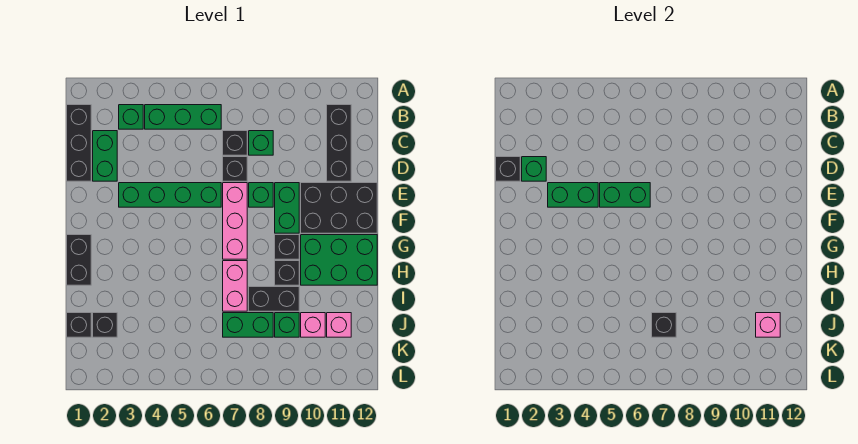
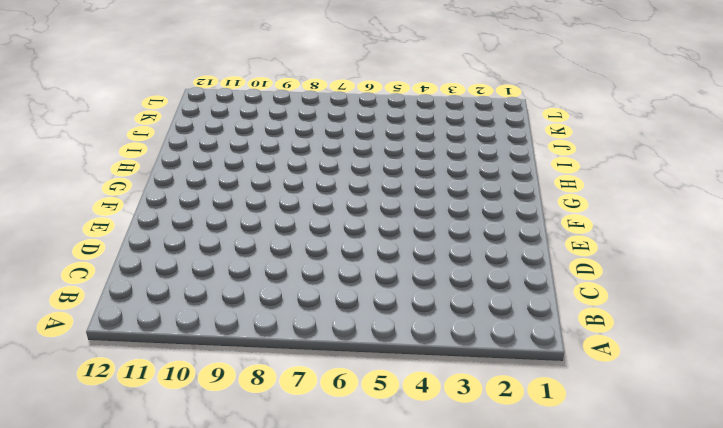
none -> black 1x3 brick [67,105,91,181]
none -> green 1x1 brick [119,105,143,129]
none -> green 1x3 brick [145,105,221,129]
none -> black 1x3 brick [327,105,351,181]

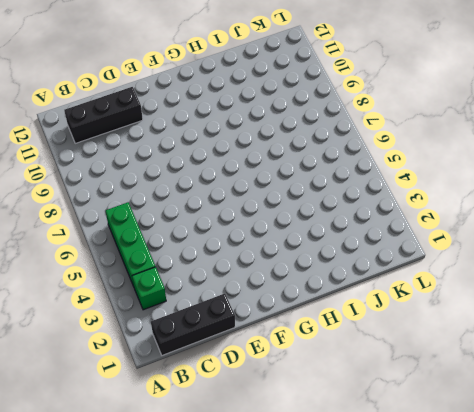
none -> green 1x2 brick [93,131,117,181]
none -> black 1x1 brick [223,131,247,155]
none -> green 1x1 brick [249,131,273,155]
none -> black 1x1 brick [223,157,247,181]

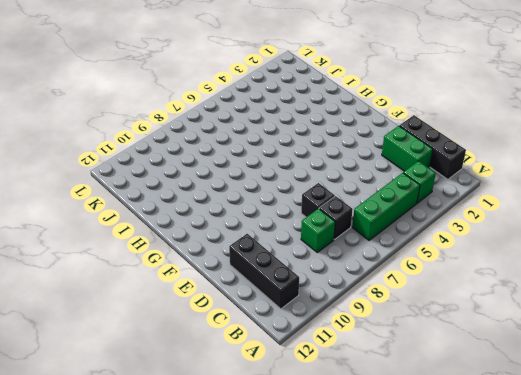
none -> green 1x4 brick [119,183,221,207]
none -> pink 1x3 brick [223,183,247,259]
none -> green 1x1 brick [249,183,273,207]
none -> green 1x2 brick [275,183,299,233]

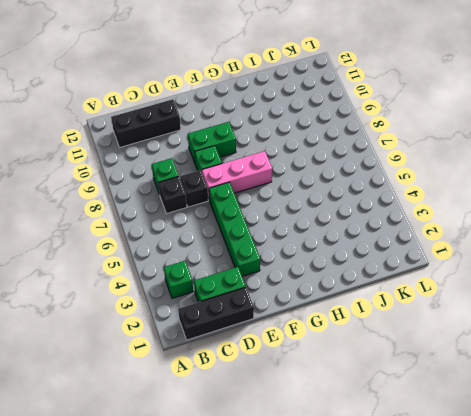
none -> green 1x3 brick [145,105,221,129]
none -> black 2x3 brick [301,183,377,233]
none -> black 1x2 brick [67,235,91,285]
none -> black 1x1 brick [275,235,299,259]

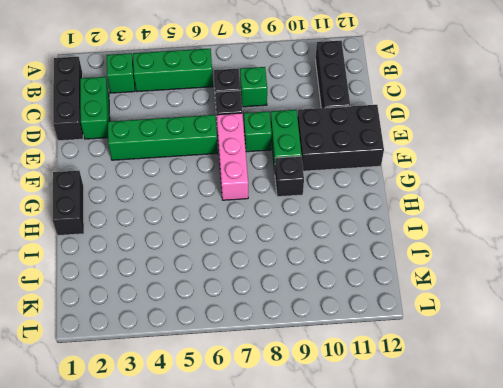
none -> green 2x3 brick [301,235,377,285]
none -> pink 1x2 brick [223,261,247,311]
none -> black 1x1 brick [275,261,299,285]
none -> black 1x2 brick [249,287,299,311]

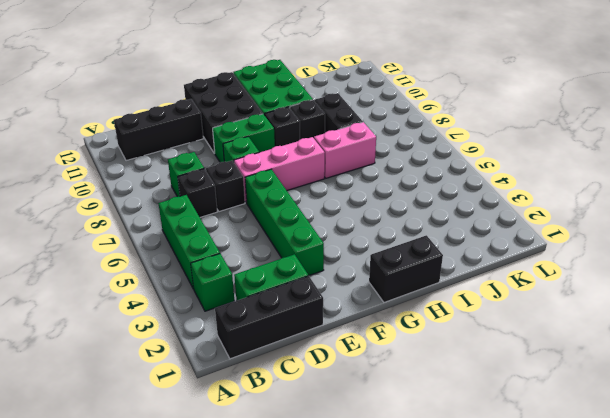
none -> black 1x1 brick [67,313,91,337]
none -> black 1x1 brick [93,313,117,337]
none -> green 1x2 brick [223,313,273,337]
none -> green 1x1 brick [275,313,299,337]

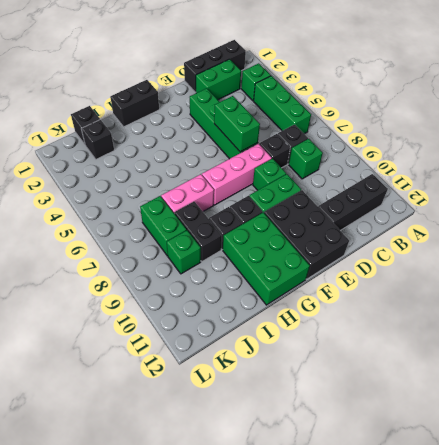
none -> pink 1x1 brick [301,313,325,337]
none -> pink 1x1 brick [327,313,351,337]
none -> black 1x1 brick [496,157,520,181]
none -> green 1x1 brick [522,157,546,181]

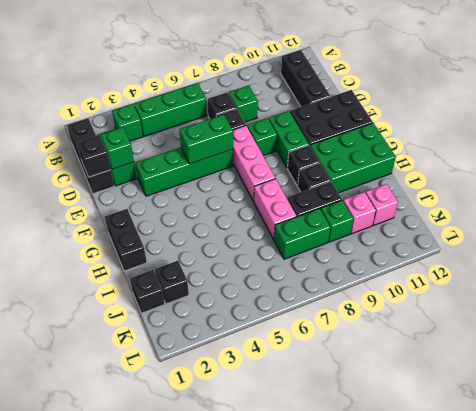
none -> green 1x2 brick [548,183,598,207]
none -> black 1x1 brick [652,313,676,337]
none -> pink 1x1 brick [756,313,780,337]

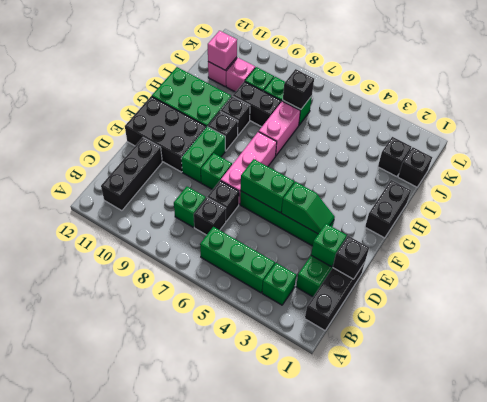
green 1x2 slope [282,182,335,234] -> green 1x2 brick [548,183,598,207]

